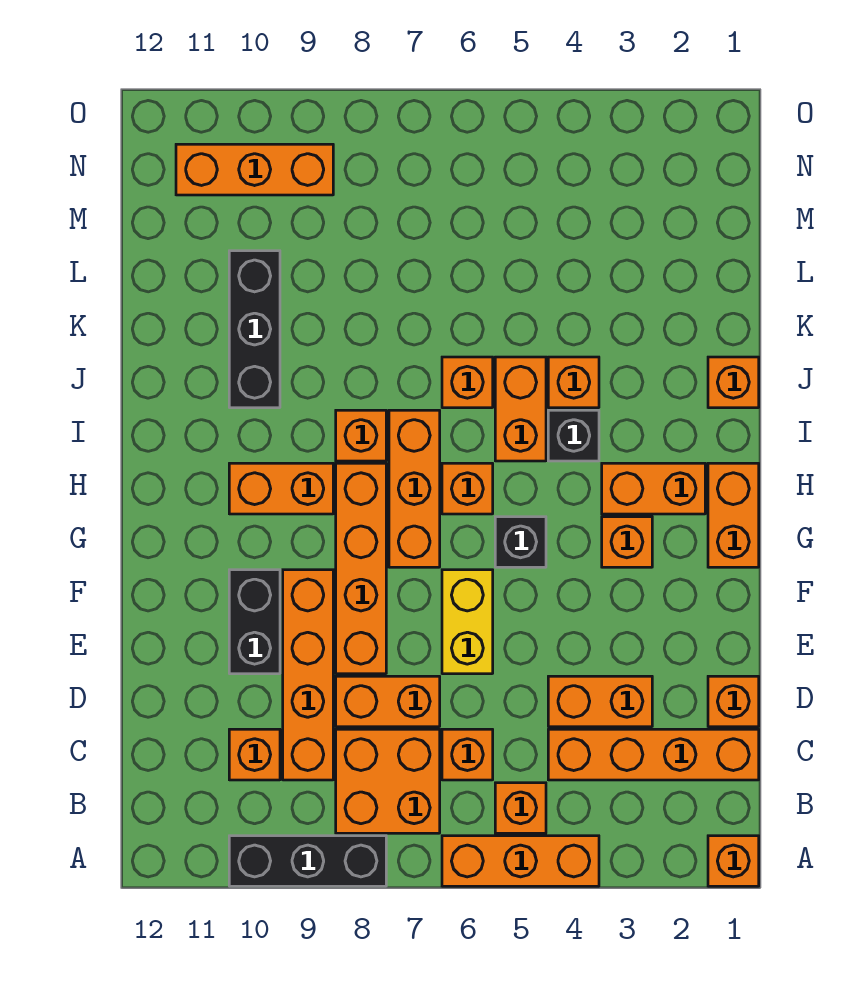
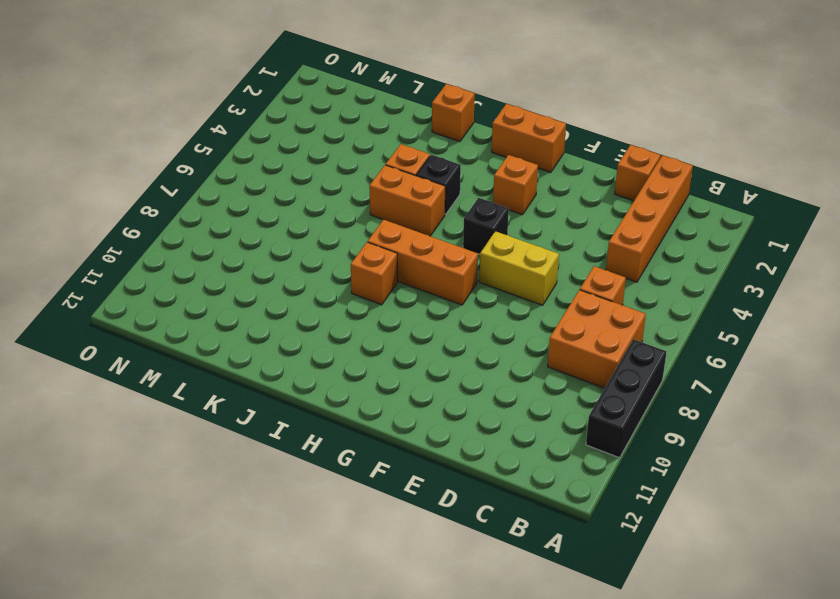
none -> orange 1x1 brick [708,836,759,886]
none -> orange 1x3 brick [442,836,599,886]
none -> orange 1x1 brick [495,783,546,833]
none -> orange 1x4 brick [283,570,333,780]

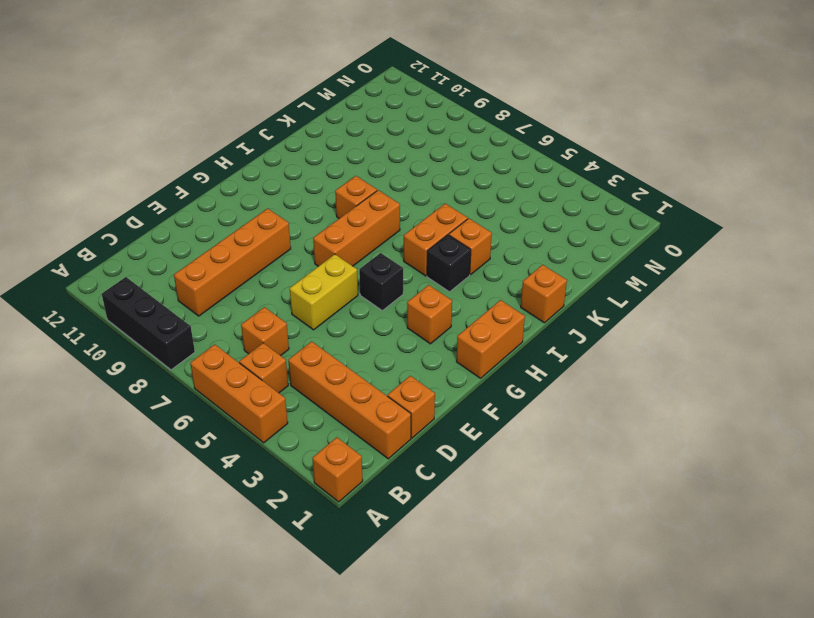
none -> orange 2x2 brick [336,729,440,833]
none -> orange 1x1 brick [229,729,280,780]
none -> orange 1x2 brick [548,676,652,727]
none -> orange 1x2 brick [336,676,440,727]

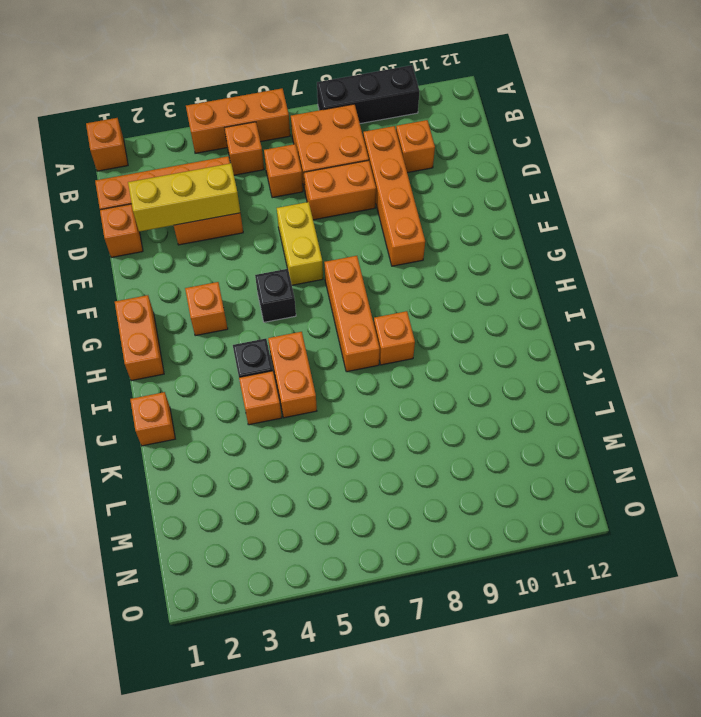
yellow 1x3 brick [128,163,240,232] -> none
none -> orange 1x4 brick [336,463,386,674]
none -> black 1x2 brick [229,570,280,674]
none -> orange 1x2 brick [602,463,705,514]
none -> orange 1x1 brick [442,463,493,514]

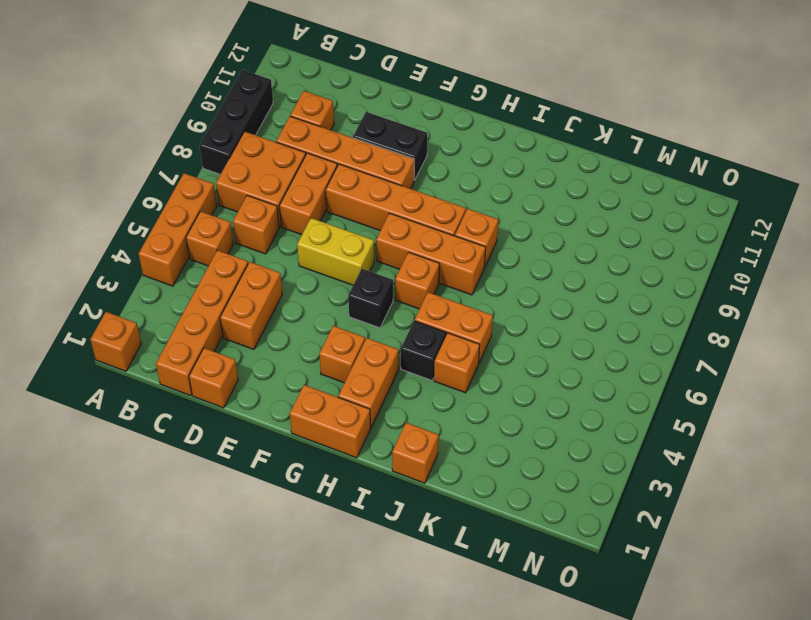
none -> orange 1x2 brick [229,463,333,514]
none -> orange 1x1 brick [442,357,493,408]
none -> black 1x3 brick [229,251,280,408]
none -> orange 1x3 brick [176,144,333,195]

